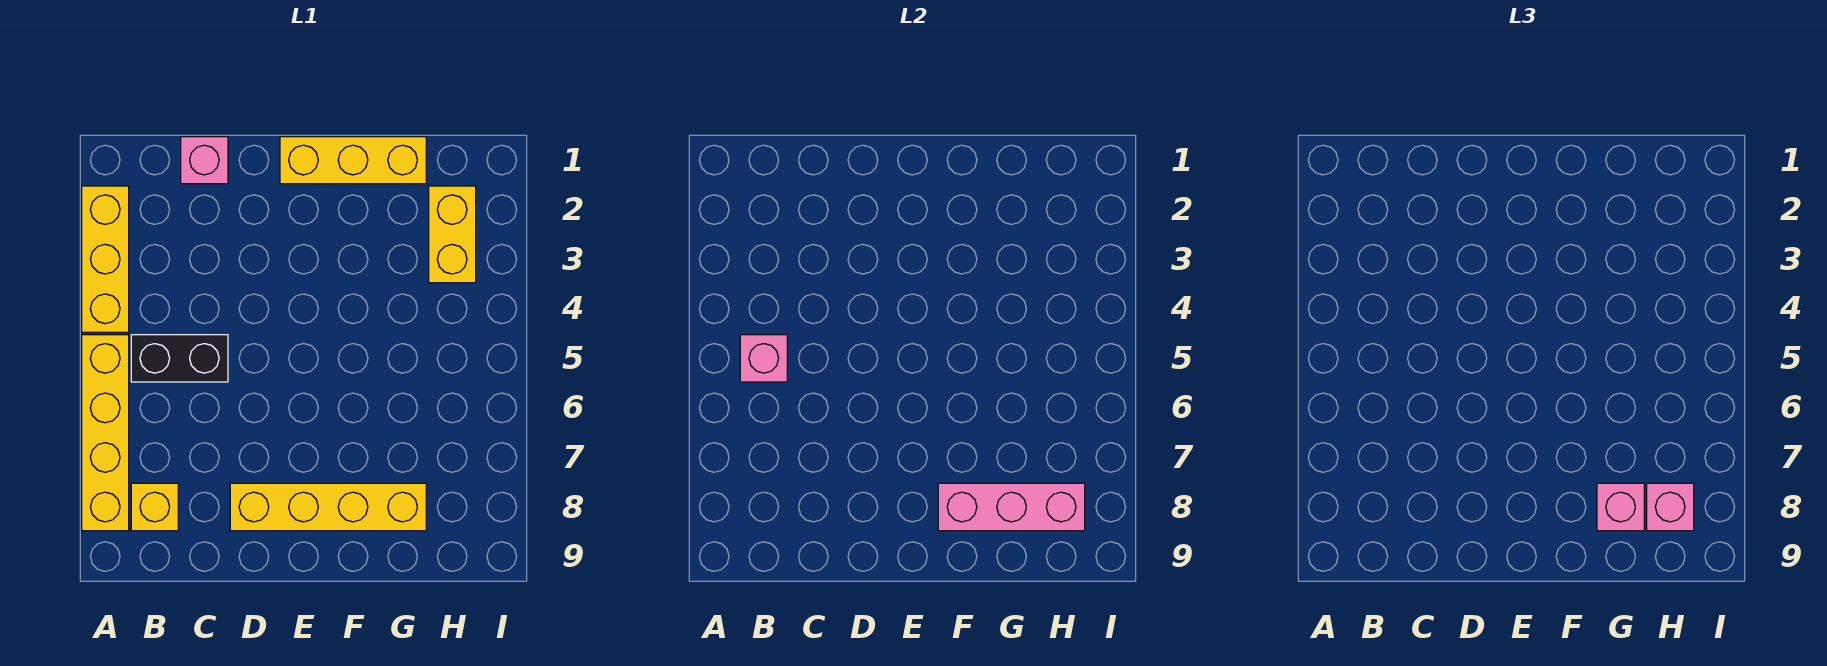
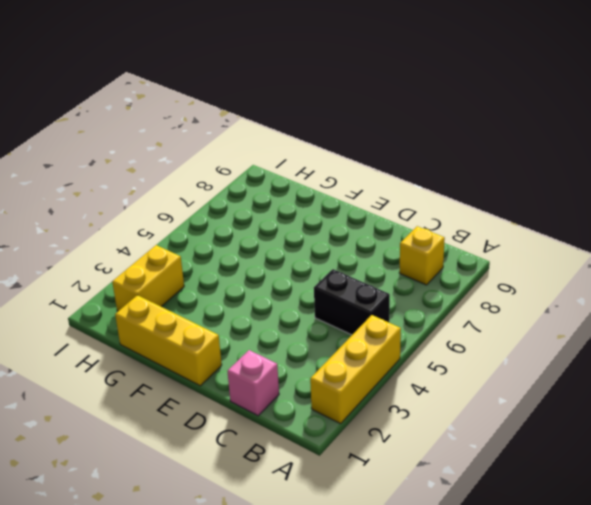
none -> yellow 1x4 brick [82,335,129,531]
none -> yellow 1x4 brick [230,483,426,531]
none -> pink 1x1 brick [740,335,787,382]

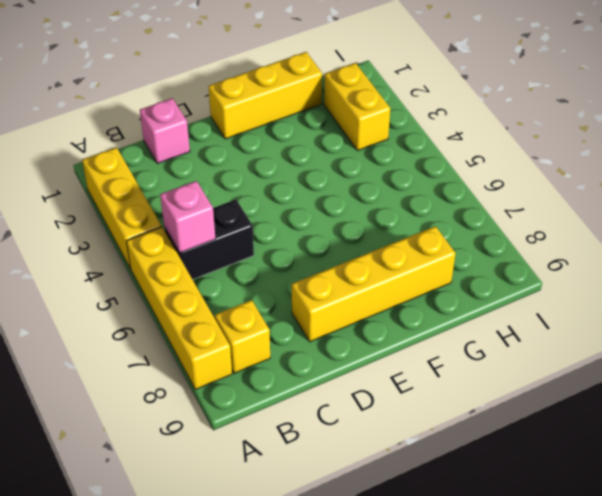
none -> pink 1x3 brick [938,483,1085,531]
none -> pink 1x1 brick [1597,483,1644,531]
none -> pink 1x1 brick [1647,483,1694,531]

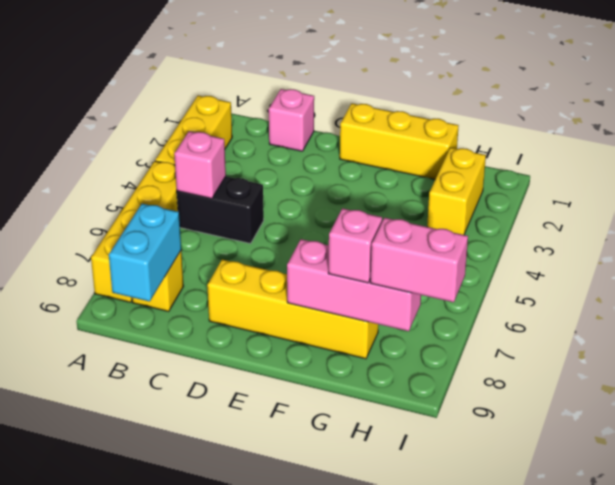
cyan 1x2 brick [109,204,181,301] -> none
pink 1x2 brick [371,218,468,302] -> pink 1x1 brick [1647,483,1694,531]

